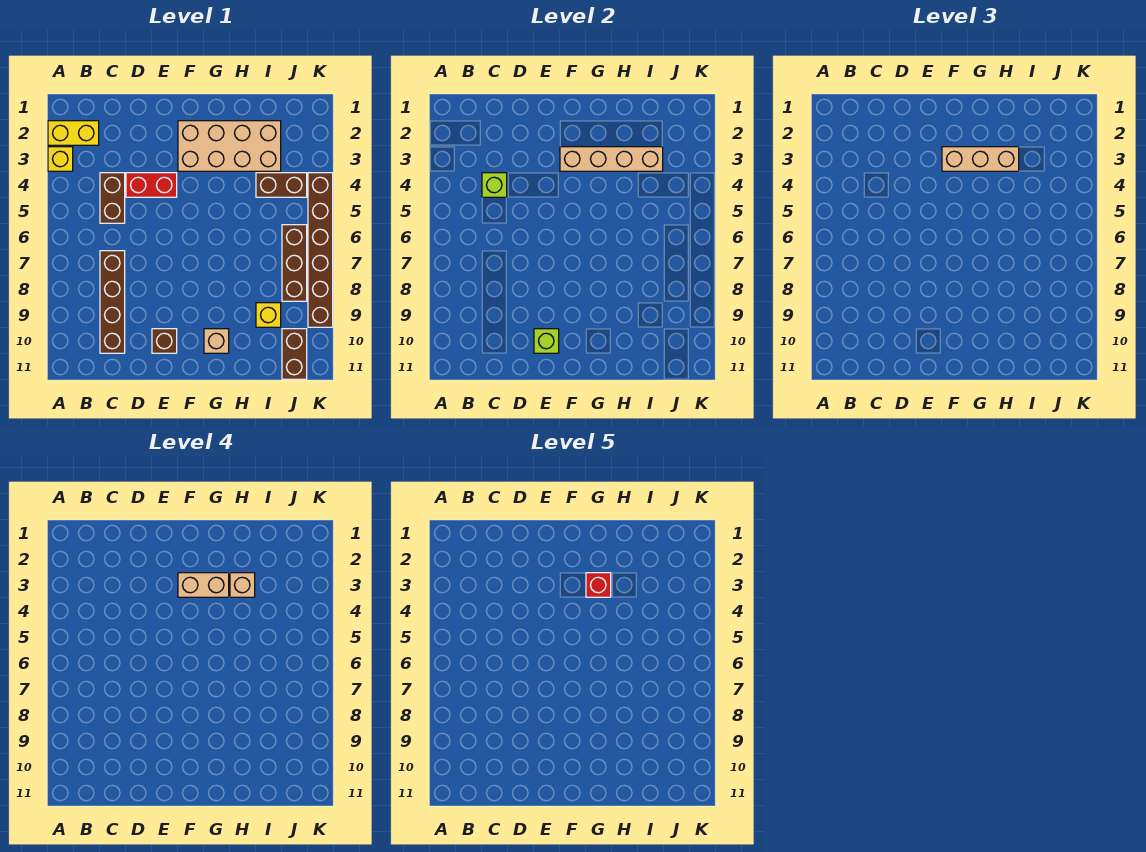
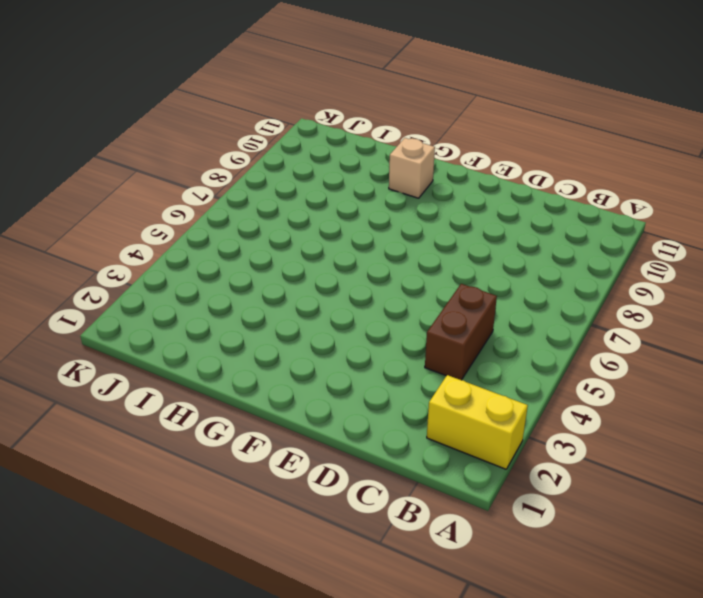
none -> yellow 1x1 brick [48,147,73,171]
none -> brown 1x4 brick [100,251,125,353]
none -> red 1x2 brick [126,173,177,197]

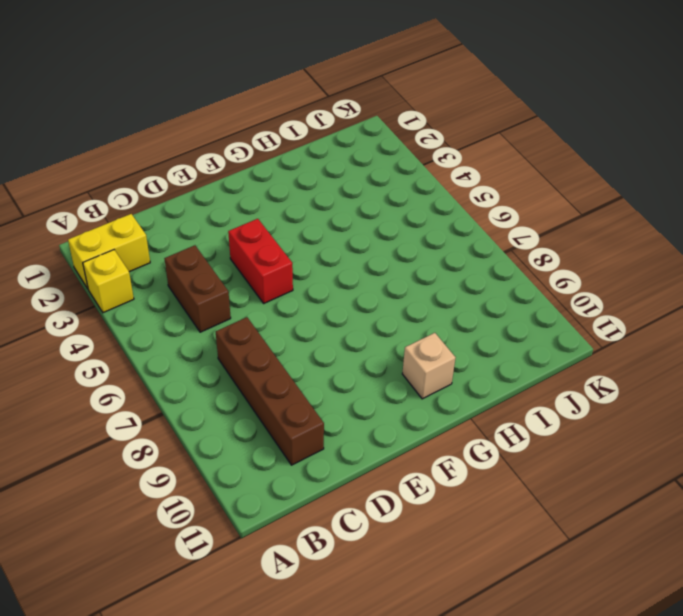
red 1x2 brick [228,219,293,303] -> red 1x2 brick turned to [126,173,177,197]
none -> brown 1x1 brick [152,329,177,353]
none -> tan 2x4 brick [178,121,281,171]
none -> brown 1x2 brick [256,173,307,197]

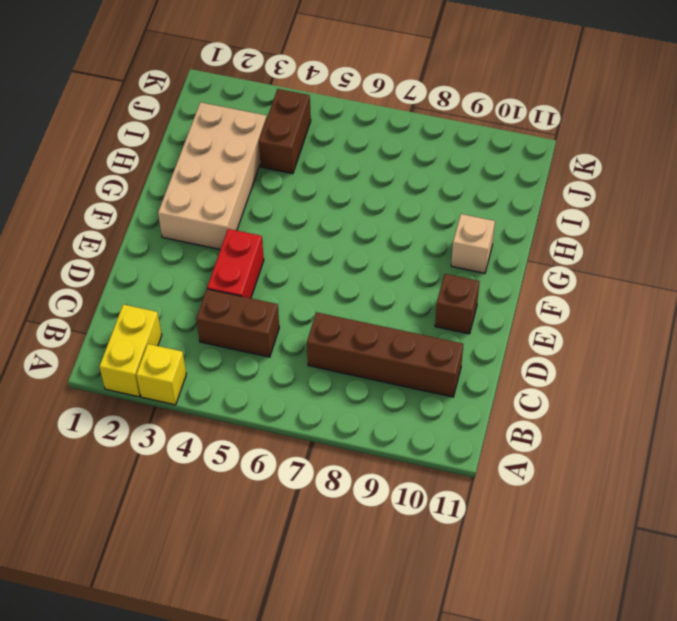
none -> yellow 1x1 brick [256,303,281,327]
none -> brown 1x3 brick [282,225,307,301]
none -> brown 1x2 brick [282,329,307,379]

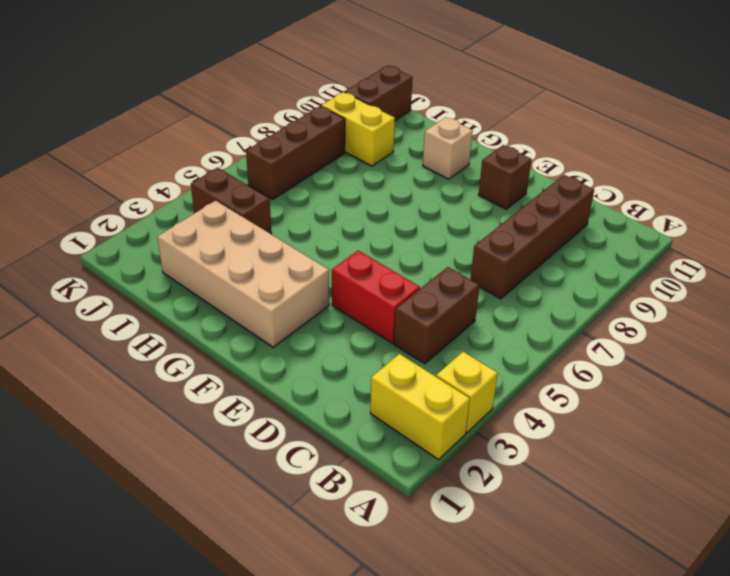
yellow 1x2 brick [321,92,395,166] -> yellow 1x1 brick [256,303,281,327]
none -> brown 1x6 brick [308,173,333,327]
none -> lime 1x1 brick [482,173,507,197]
none -> lime 1x1 brick [534,329,559,353]

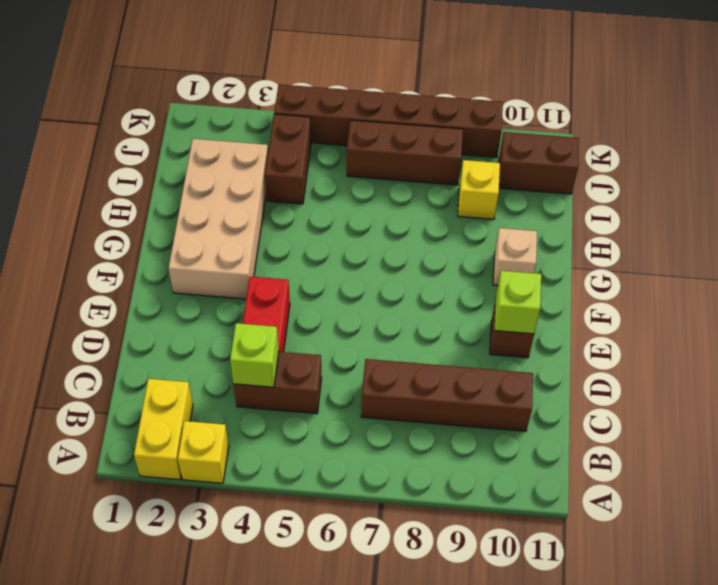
none -> tan 1x4 brick [560,147,663,171]
none -> tan 1x3 brick [942,147,1019,171]
none -> tan 1x2 brick [178,573,229,597]

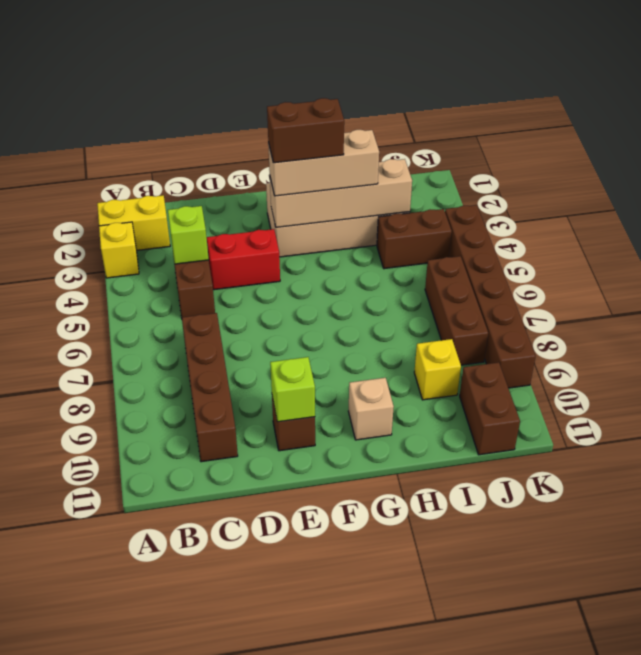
brown 1x2 brick [267,98,344,163] -> tan 1x2 brick [178,573,229,597]
none -> tan 1x1 brick [230,573,255,597]
none -> red 1x1 brick [586,573,611,597]

